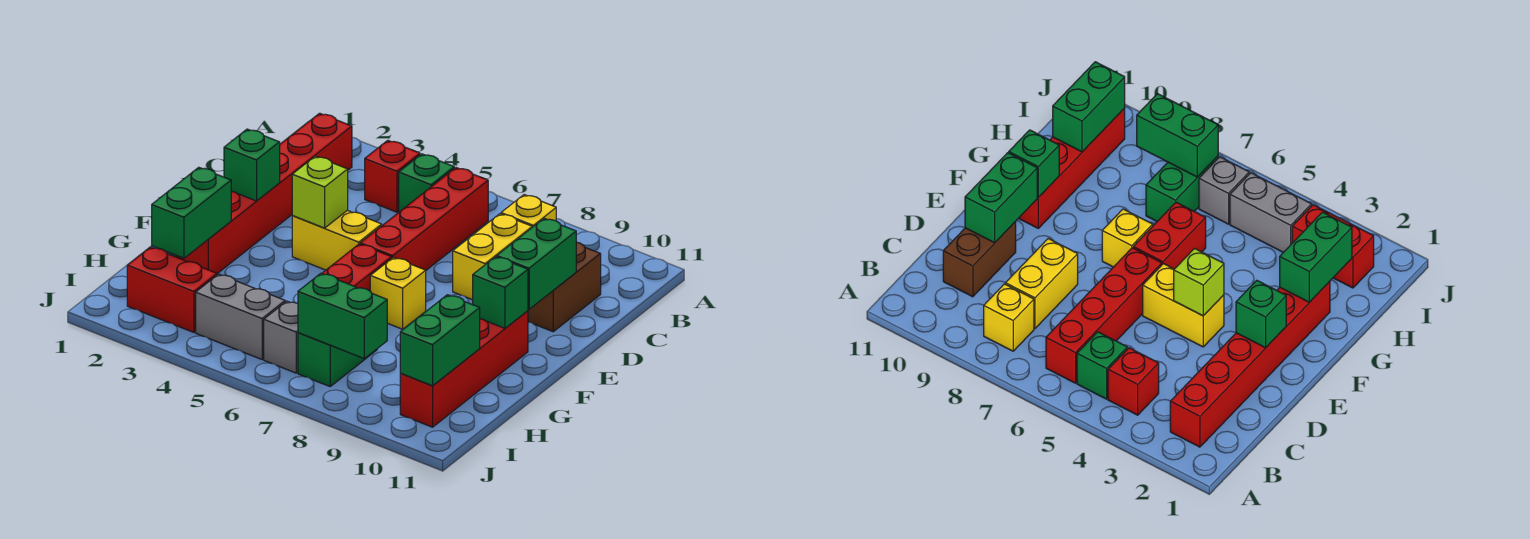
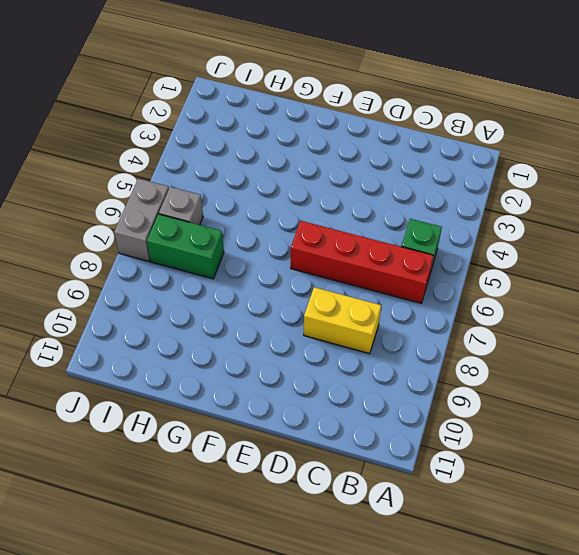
grey 1x2 brick [114,178,169,261] -> grey 1x2 brick moved to [196,274,285,359]
none -> red 1x6 brick [176,113,352,274]
none -> red 1x1 brick [365,140,420,212]
none -> yellow 1x1 brick [501,195,556,227]

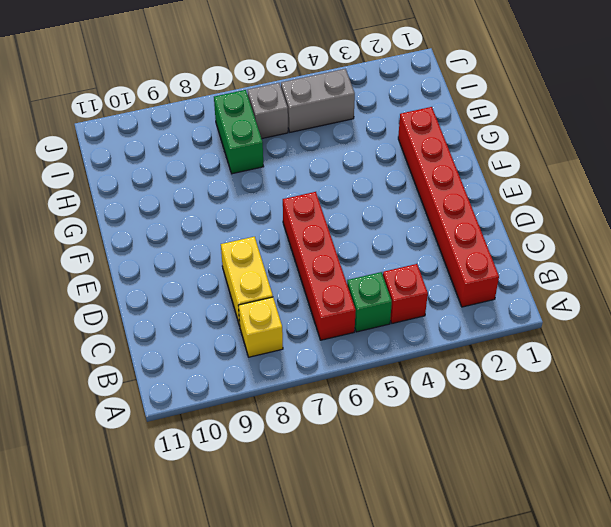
none -> brown 1x2 brick [528,242,601,332]
none -> yellow 1x2 brick [292,210,382,270]
none -> red 1x2 brick [322,244,392,291]

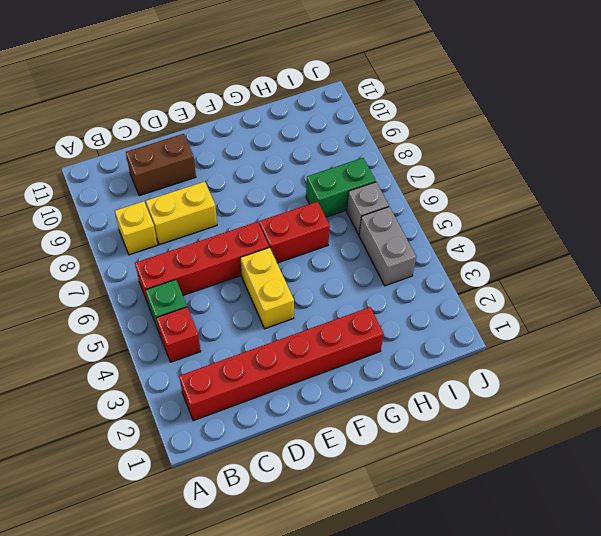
none -> yellow 1x1 brick [370,257,426,329]
none -> red 1x4 brick [400,311,528,427]
none -> red 1x2 brick [127,247,217,332]

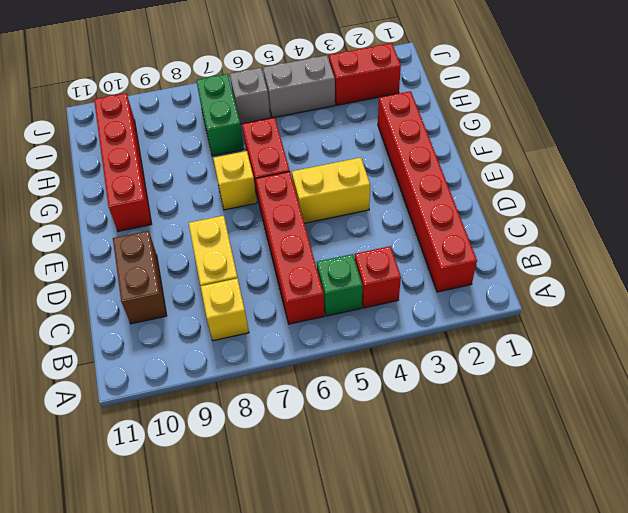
none -> green 1x2 brick [497,218,576,309]
none -> green 1x1 brick [224,129,280,201]
none -> lime 1x1 brick [292,156,348,228]

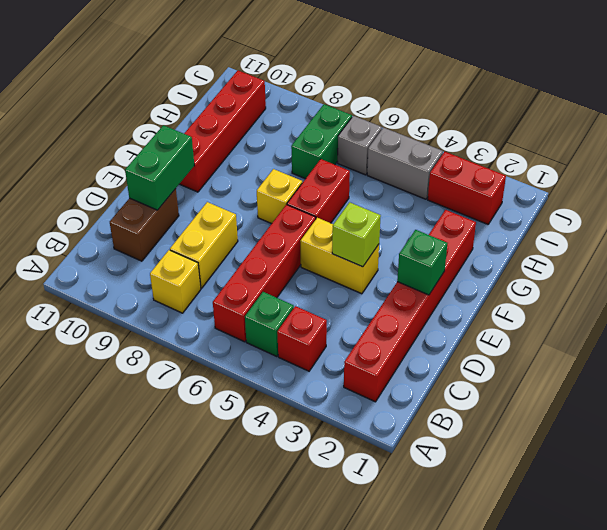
none -> green 1x1 brick [473,257,528,328]
none -> green 1x2 brick [152,167,231,258]
none -> green 1x2 brick [400,295,480,386]

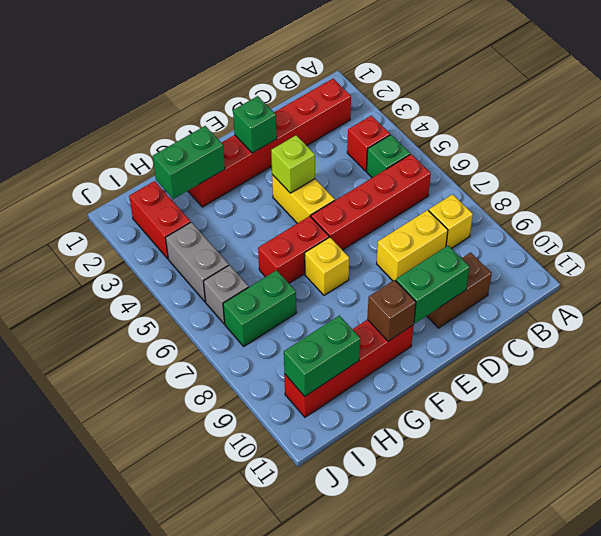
brown 1x1 brick [367,280,416,341] -> green 1x1 brick [473,257,528,328]
none -> green 1x2 brick [298,273,387,359]

